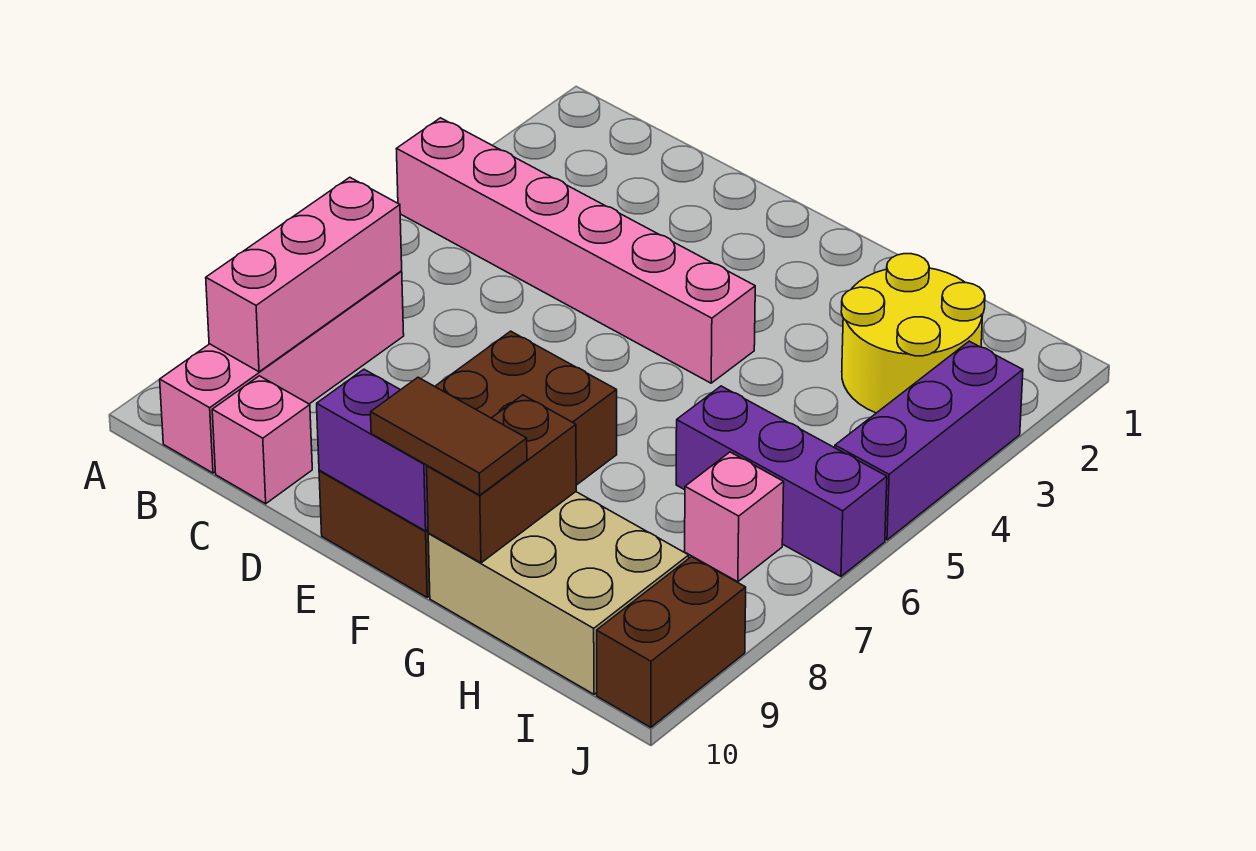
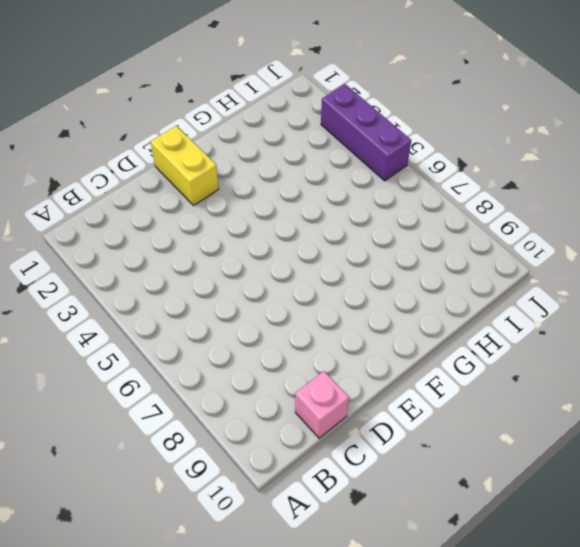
yellow 1x2 brick [151,126,219,205] -> none
none -> pink 1x6 brick [397,118,755,383]
none -> pink 1x4 brick [160,271,404,473]
none -> brown 2x4 brick [319,331,617,597]

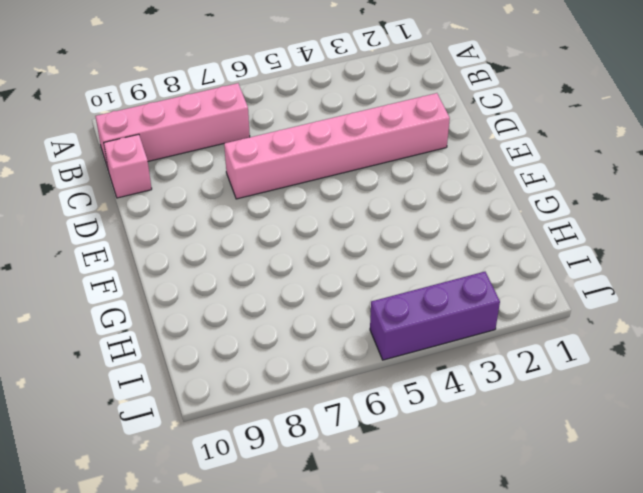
pink 1x6 brick [224,93,450,199] -> pink 1x6 brick turned to [397,118,755,383]
none -> brown 2x4 brick [319,331,617,597]
none -> tan 2x3 brick [428,492,689,694]
none -> yellow 2x2 round brick [841,254,985,413]

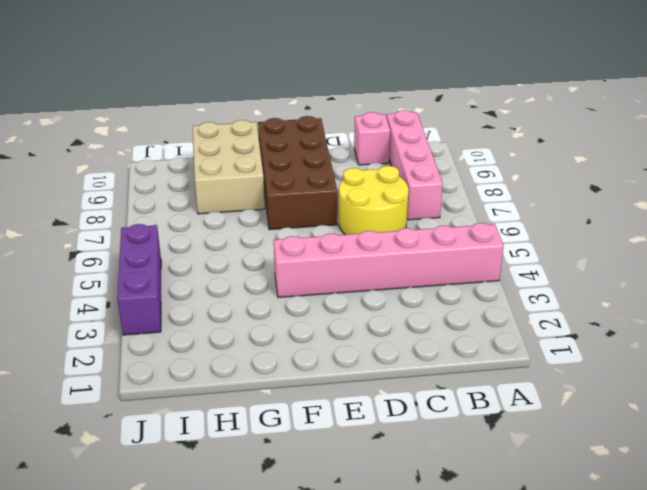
yellow 2x2 round brick [339,166,409,235] -> yellow 2x2 round brick moved to [841,254,985,413]
tan 2x3 brick [193,120,265,214] -> tan 2x3 brick turned to [428,492,689,694]
none -> purple 1x3 brick [676,386,887,576]
none -> pink 1x1 brick [685,452,784,582]
none -> brown 1x2 brick [597,557,746,727]

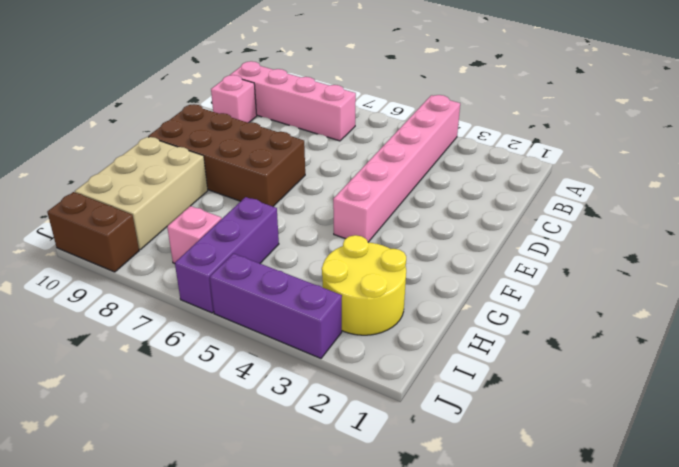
none -> pink 1x3 brick [206,177,402,372]
none -> purple 1x2 brick [317,369,428,531]
none -> brown 1x2 brick [427,395,576,563]

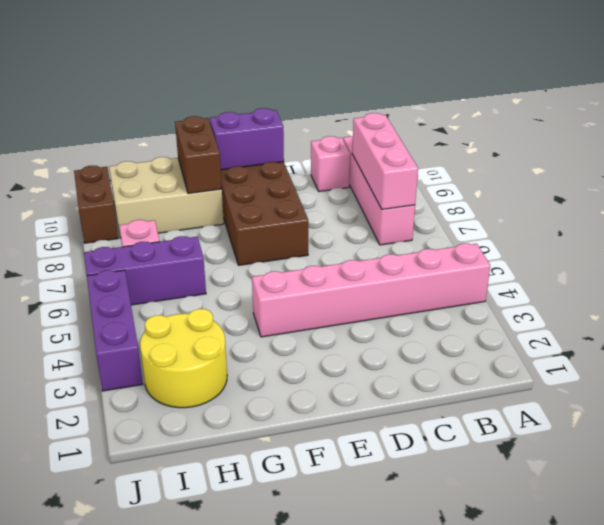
none -> brown 1x2 tile [371,377,527,495]

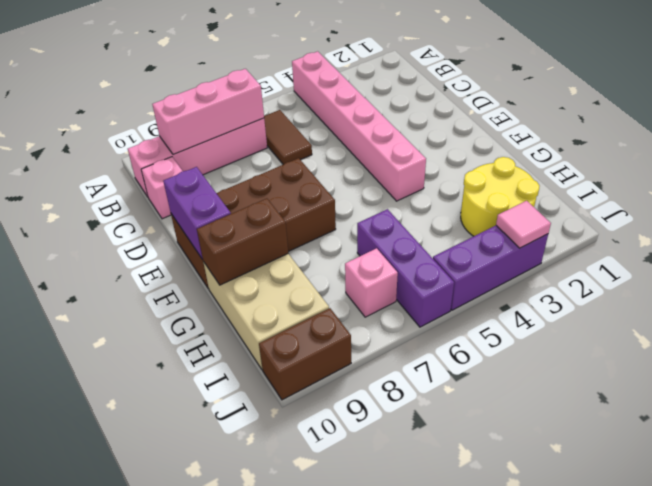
brown 1x2 tile [264,110,312,165] -> brown 1x2 tile moved to [371,377,527,495]
pink 1x1 tile [496,201,551,248] -> none

